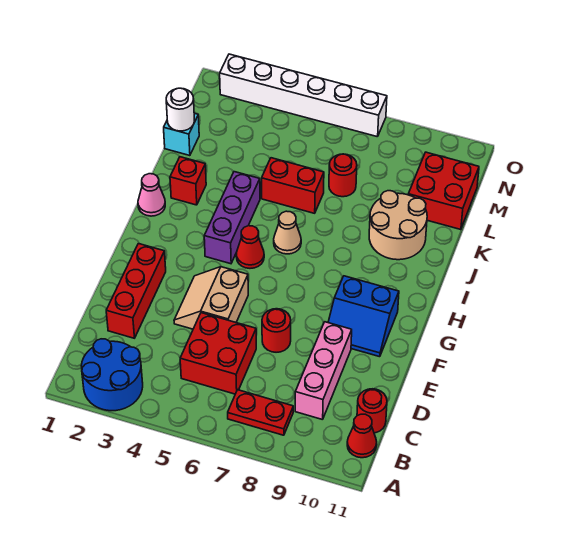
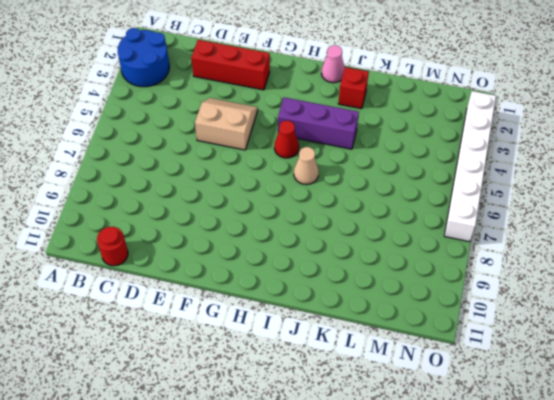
none -> red 1x2 plate [228,390,293,435]
none -> red 1x1 cone [347,414,377,458]
none -> red 2x2 brick [180,313,256,394]

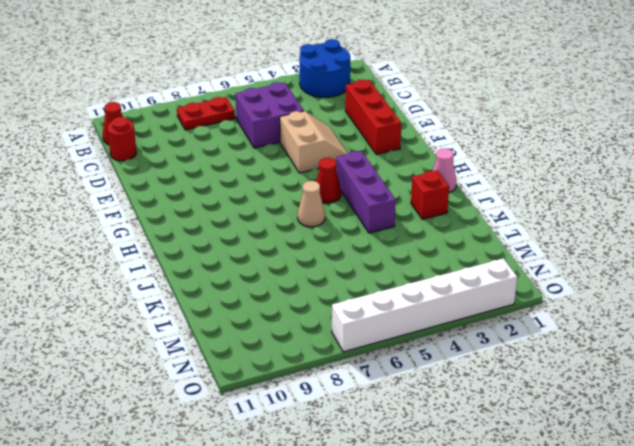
purple 2x2 brick [235,82,304,148] -> red 2x2 brick [180,313,256,394]
none -> pink 1x3 brick [295,322,352,420]
none -> red 1x1 round brick [262,309,291,352]
none -> blue 2x2 slope [328,276,399,357]

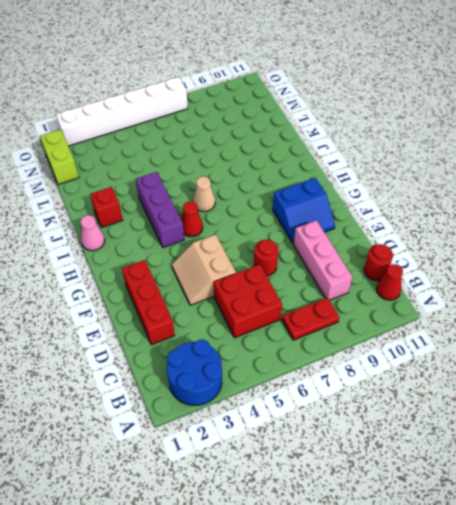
lime 1x2 brick [40,130,79,184] -> none
none -> tan 2x2 round brick [369,191,427,260]
none -> red 1x2 brick [262,158,324,213]
none -> cyan 1x1 brick [164,113,199,156]

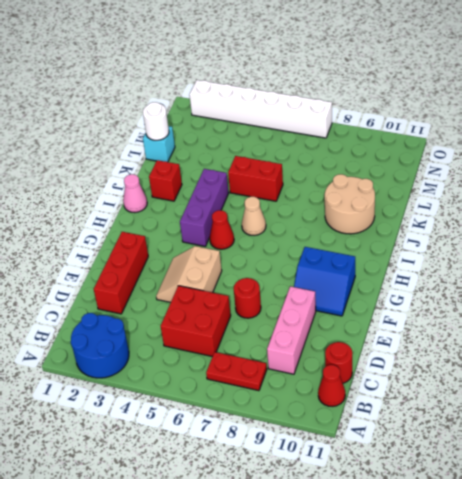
none -> red 1x1 round brick [329,154,357,197]
none -> red 2x2 brick [408,152,479,230]

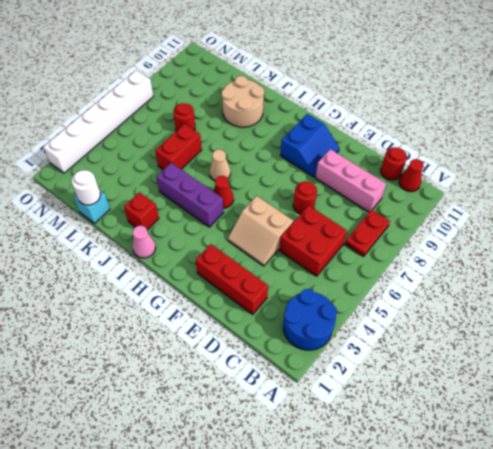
none -> red 2x2 brick [408,152,479,230]

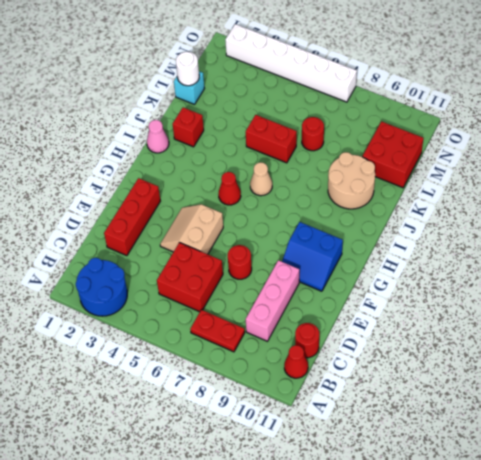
none -> purple 1x3 brick [204,172,260,264]

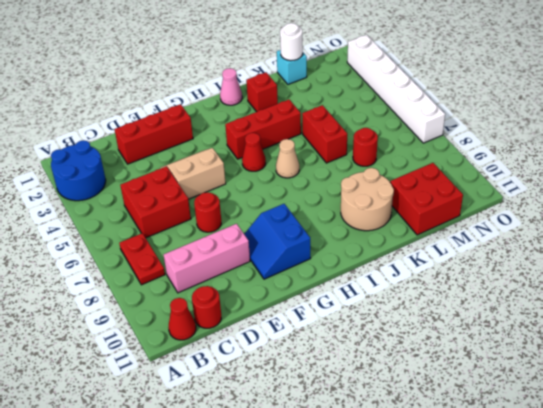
red 1x3 brick [225,100,301,159] -> purple 1x3 brick [204,172,260,264]

